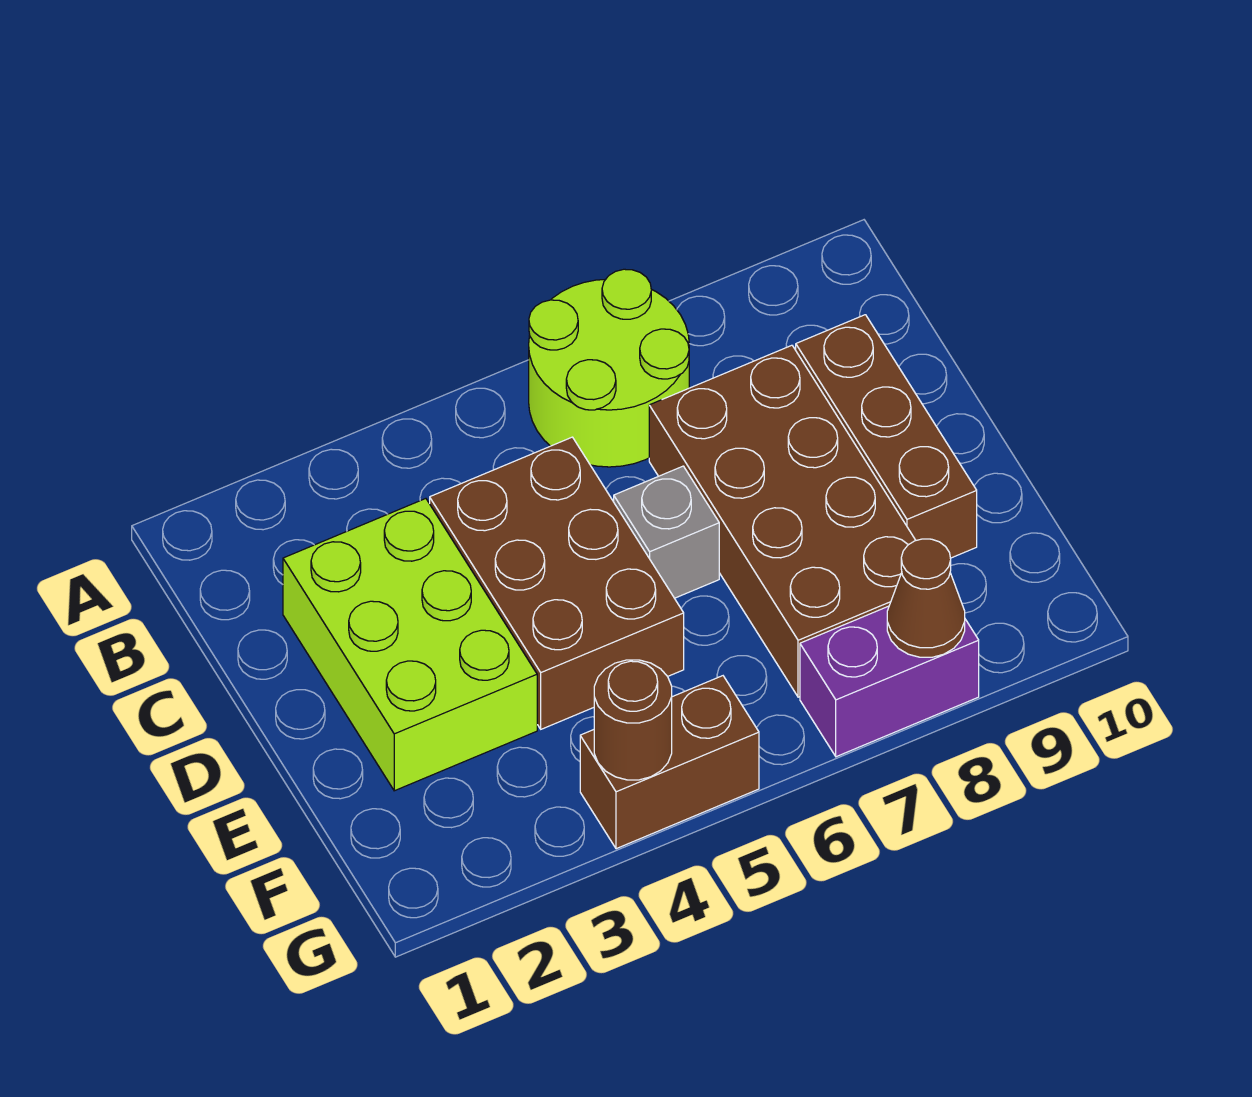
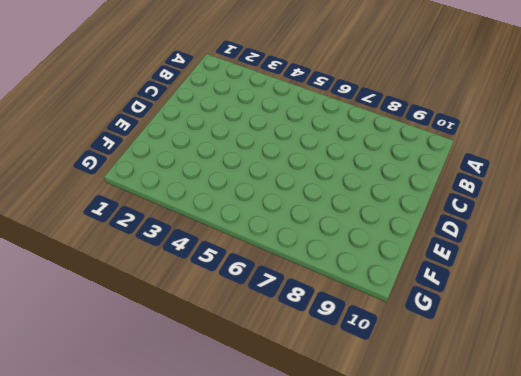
none -> lime 2x2 round brick [529,269,689,467]
none -> lime 2x3 brick [283,499,537,791]

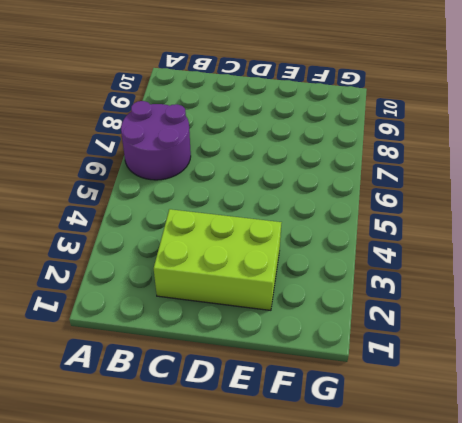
purple 2x2 round brick [121,101,191,180] -> lime 2x2 round brick [529,269,689,467]
none -> brown 2x3 brick [430,437,684,729]
none -> brown 2x4 brick [649,345,916,697]

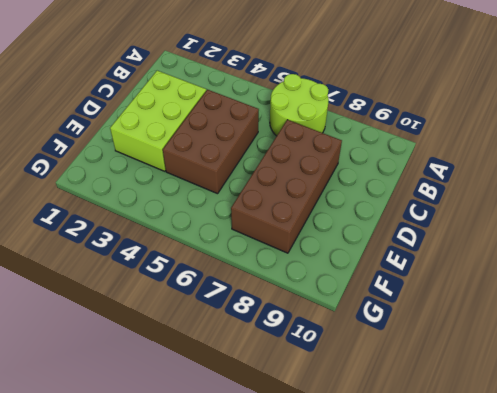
none -> brown 1x3 brick [796,315,977,558]
none -> grey 1x1 brick [614,466,719,598]

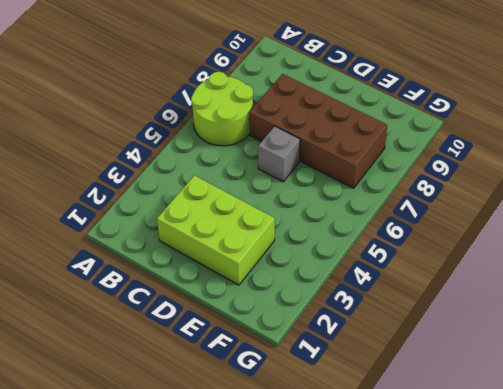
none -> brown 2x3 brick [430,437,684,729]
none -> brown 1x3 brick [796,315,977,558]

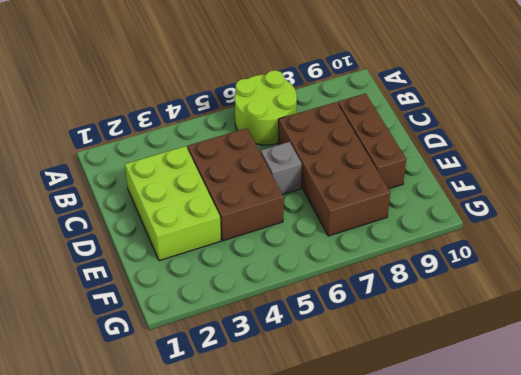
none -> brown 1x2 brick [580,676,759,849]
none -> purple 1x2 brick [800,606,979,757]

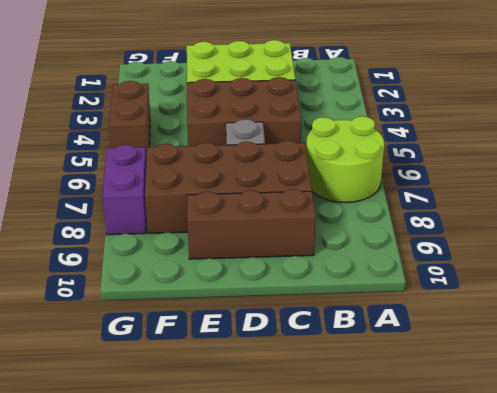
none -> brown 1x1 round brick [594,660,672,780]
none -> brown 1x1 cone [887,539,965,657]

